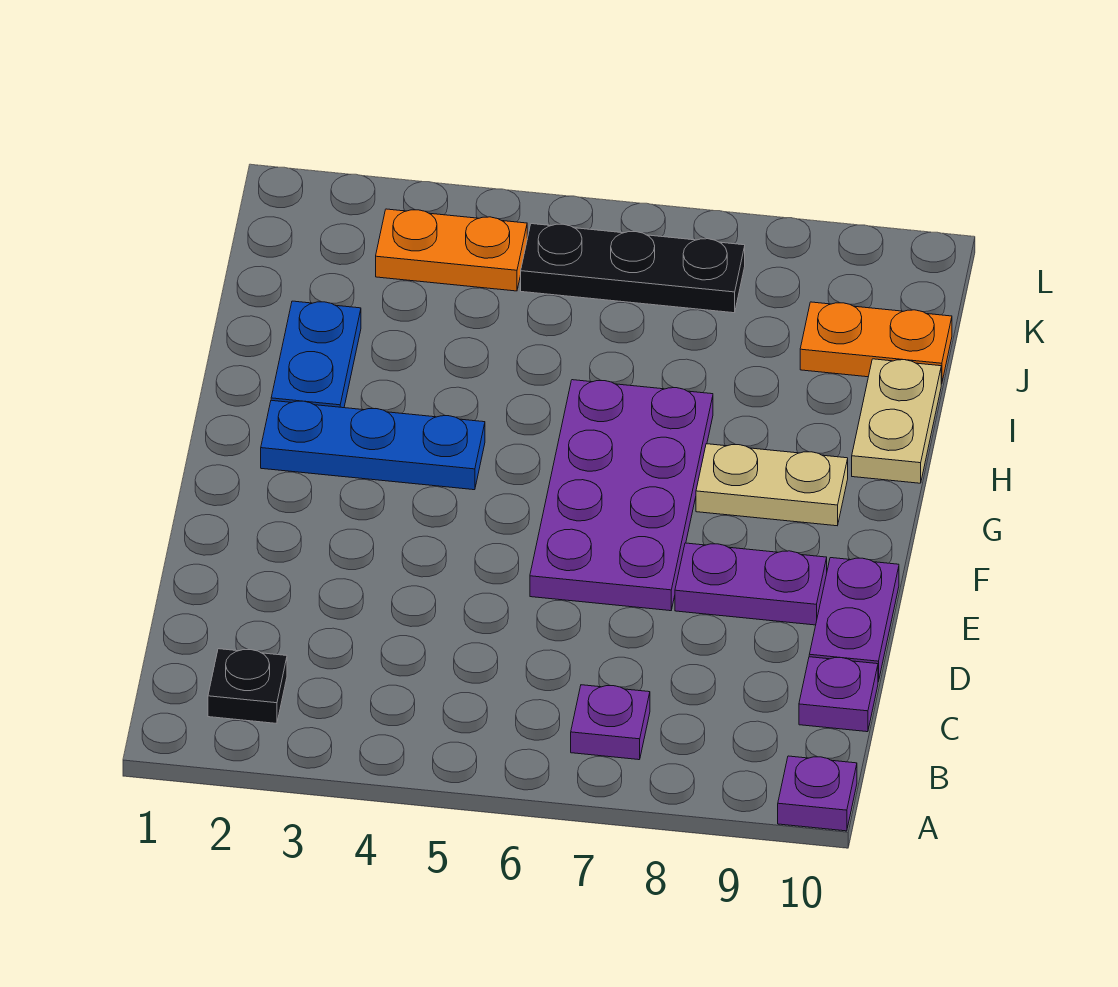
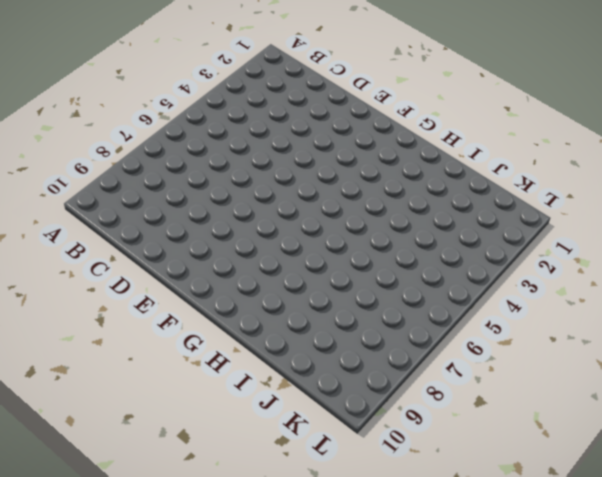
none -> purple 1x1 plate [778,756,857,831]
none -> black 1x1 plate [208,649,287,723]
none -> purple 1x1 plate [571,685,650,760]

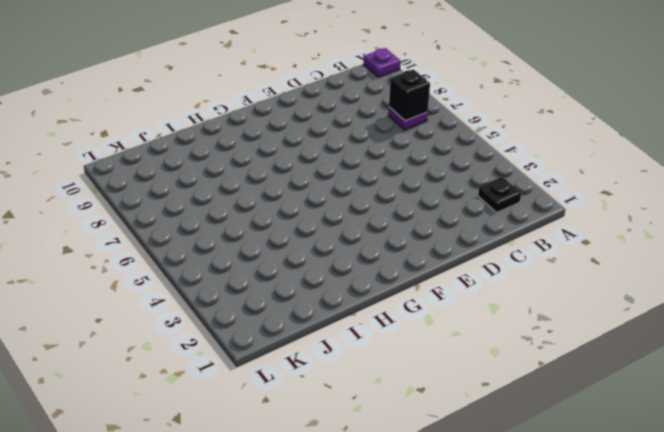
black 1x1 brick [389,70,430,121] -> none
none -> purple 1x1 plate [799,657,878,732]
none -> purple 1x2 plate [809,558,899,682]
none -> purple 2x4 plate [530,380,713,611]

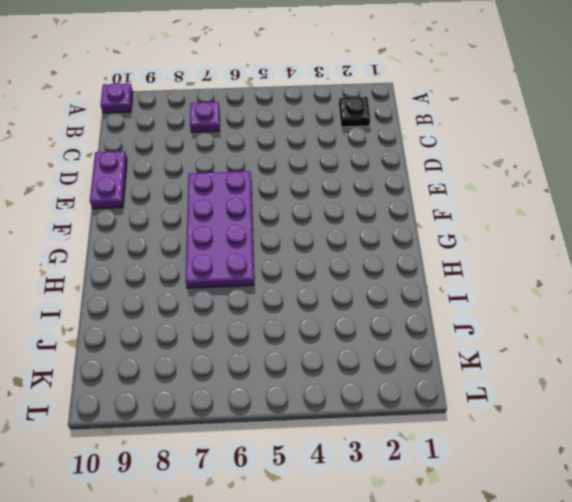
none -> purple 1x1 plate [799,657,878,732]
none -> purple 1x2 plate [675,543,827,625]
none -> blue 1x3 plate [261,400,485,490]

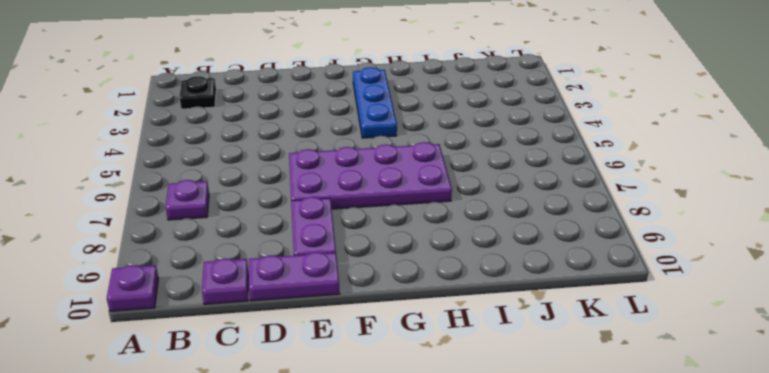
none -> tan 1x2 plate [696,444,848,526]
none -> blue 1x2 plate [271,301,361,408]
none -> tan 1x2 plate [852,359,941,483]

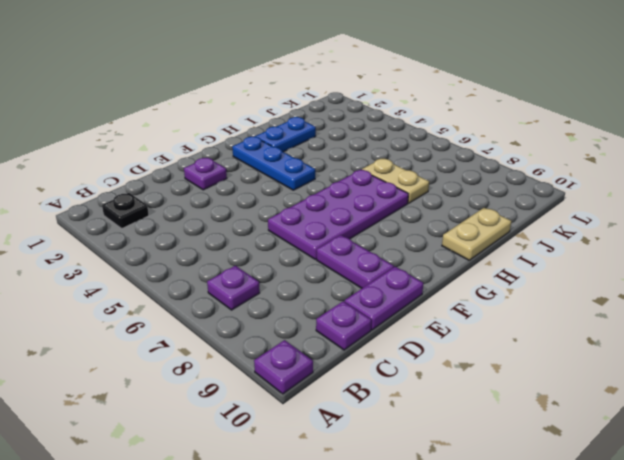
purple 1x1 plate [184,158,227,190] -> none
tan 1x2 plate [362,159,429,203] -> tan 1x2 plate moved to [696,444,848,526]
none -> orange 1x2 plate [800,302,952,384]
none -> orange 1x2 plate [376,209,527,291]
none -> black 1x3 plate [521,224,745,313]

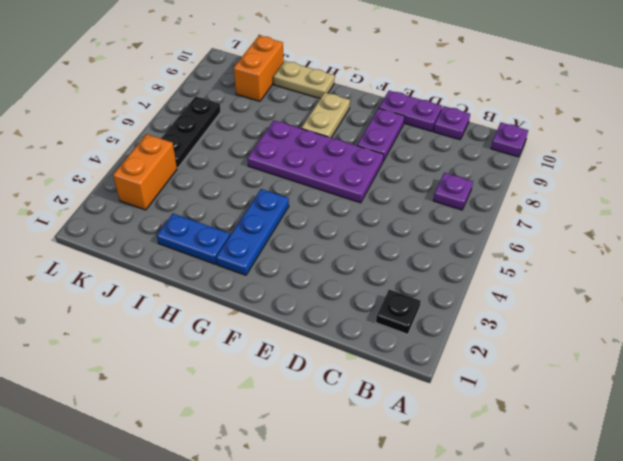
orange 1x2 brick [234,36,284,101] -> orange 1x2 plate [800,302,952,384]
orange 1x2 brick [113,134,177,210] -> orange 1x2 plate [376,209,527,291]

